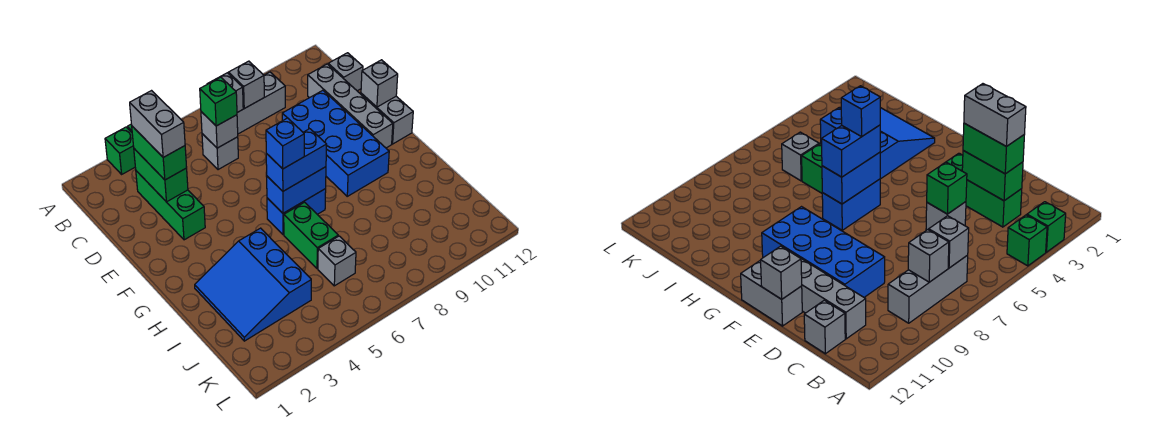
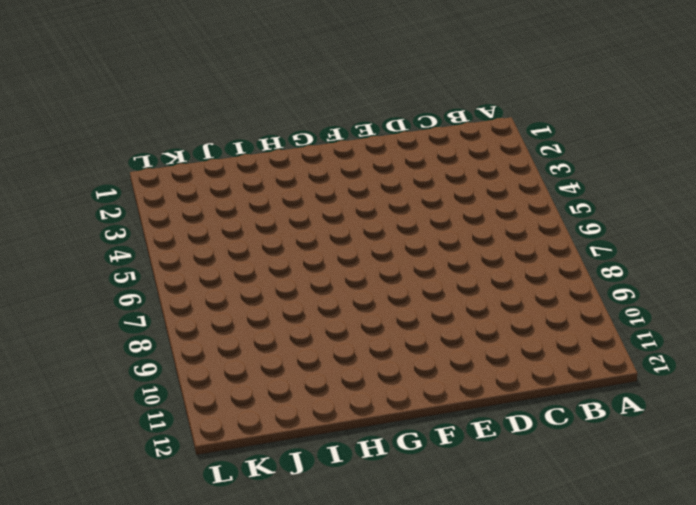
none -> green 1x1 brick [105,127,135,174]
none -> green 1x1 brick [1007,215,1047,266]
none -> grey 1x3 brick [237,72,285,134]

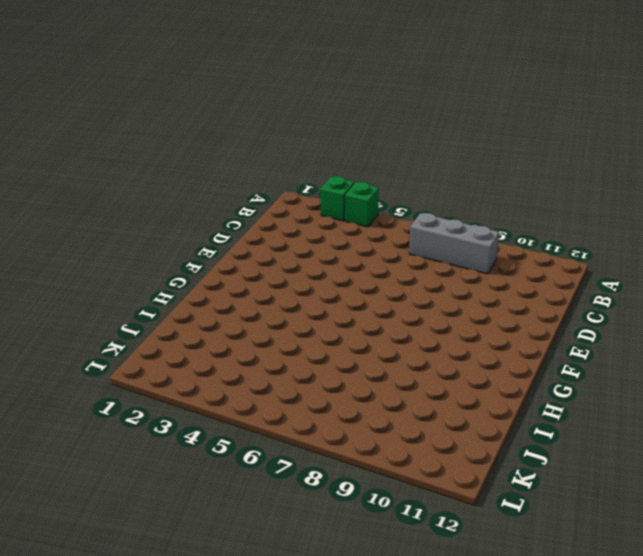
none -> green 1x3 brick [136,171,205,240]
none -> grey 1x1 brick [202,134,238,170]
none -> grey 1x4 brick [308,64,393,148]

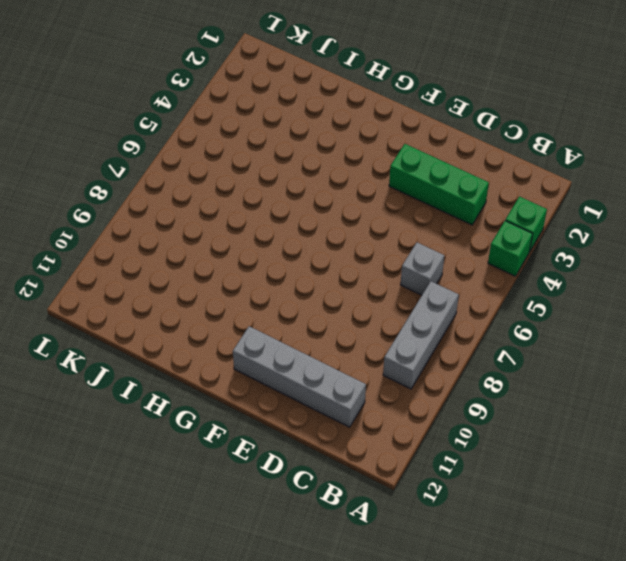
none -> grey 1x1 brick [328,53,363,91]
none -> blue 2x4 brick [282,90,389,196]
none -> grey 1x2 brick [361,93,413,144]

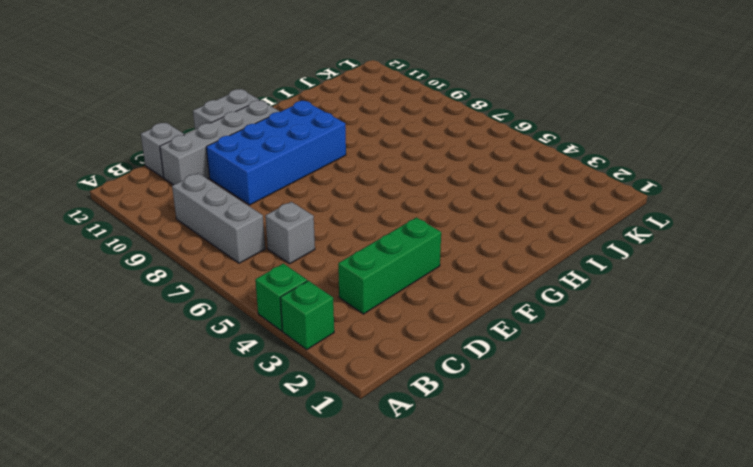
none -> blue 1x2 brick [267,189,326,235]
none -> blue 3x3 slope [195,228,311,341]
none -> green 1x2 brick [284,202,338,268]

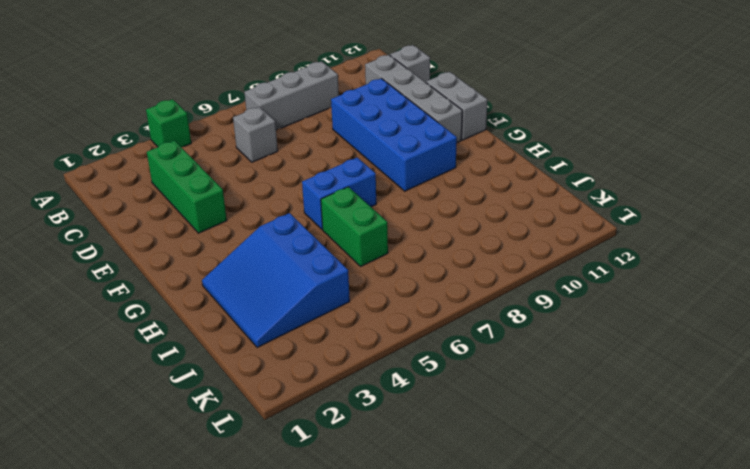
none -> green 1x1 brick [105,127,135,174]
none -> grey 1x1 brick [318,236,356,286]
none -> grey 1x1 brick [208,73,243,112]

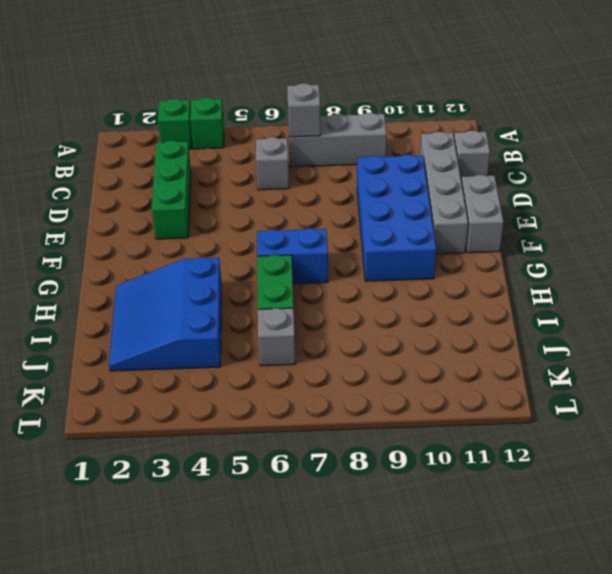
none -> grey 1x1 brick [228,61,264,108]
none -> green 1x2 brick [134,149,188,202]
none -> grey 1x1 brick [201,112,238,148]

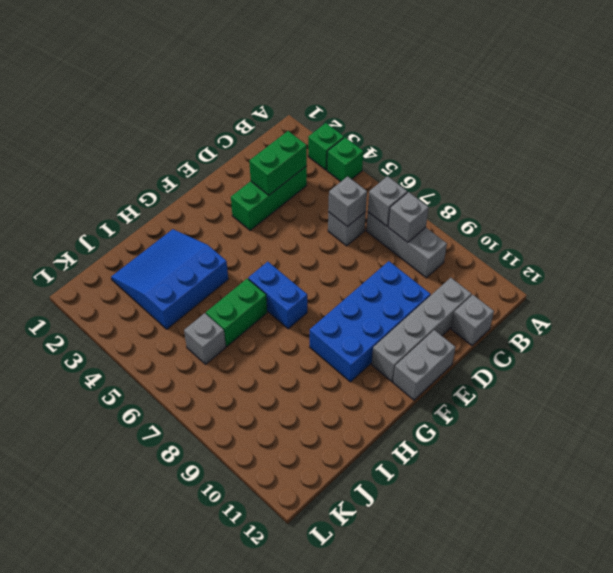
none -> grey 1x1 brick [361,60,398,107]
none -> blue 1x2 brick [267,167,326,213]
none -> green 1x2 brick [132,126,187,180]

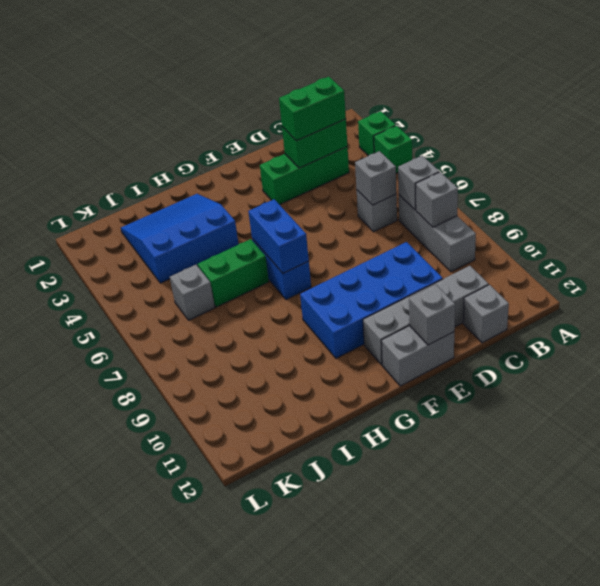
none -> green 1x1 brick [200,77,237,126]
none -> blue 1x2 brick [266,129,327,191]
none -> grey 1x2 brick [130,91,185,157]

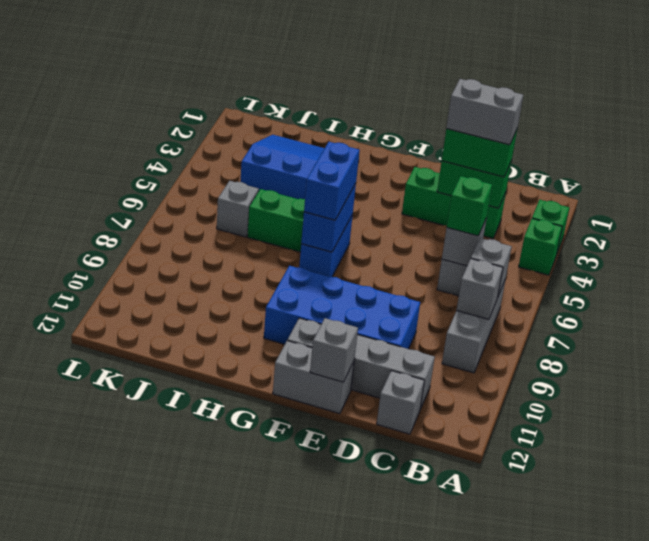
none -> blue 1x1 brick [266,118,304,169]

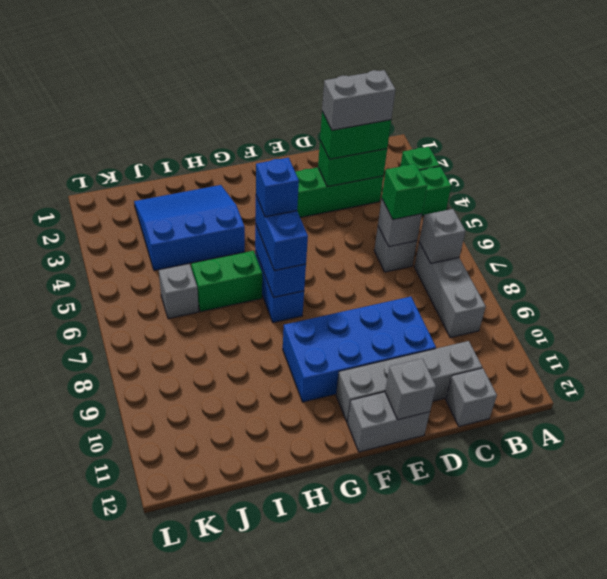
none -> grey 1x1 brick [228,61,264,108]

